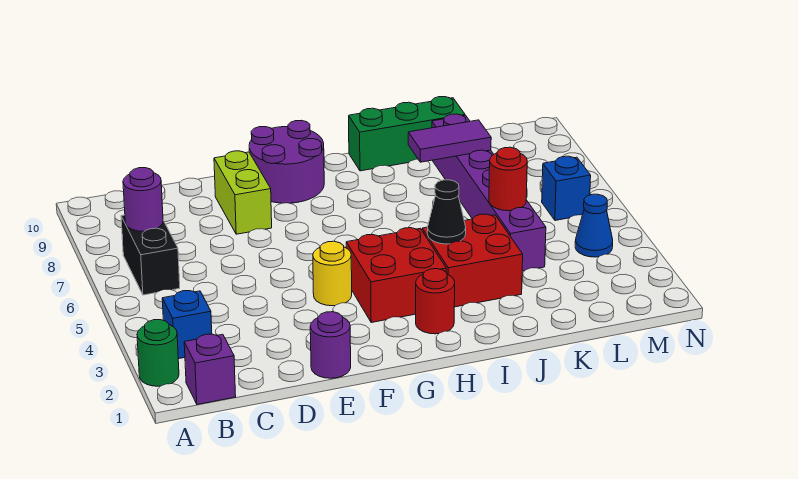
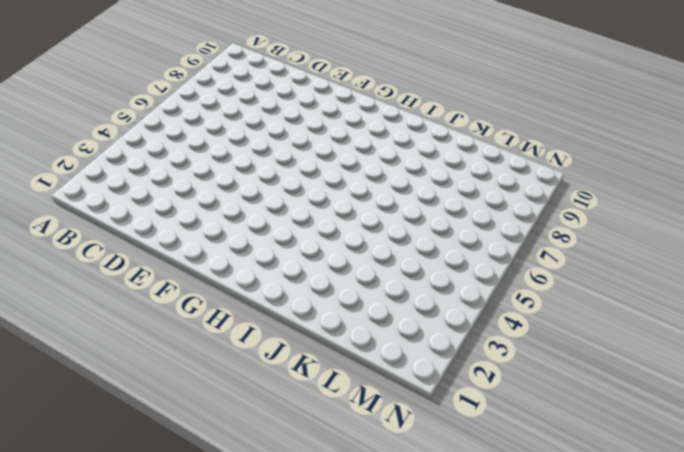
none -> green 1x1 round brick [137,320,179,386]
none -> purple 1x1 brick [184,334,236,404]
none -> blue 1x1 brick [162,291,212,359]

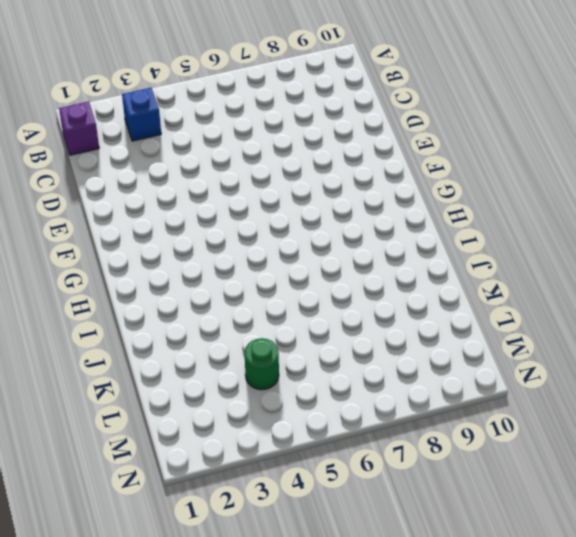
green 1x1 round brick [245,338,279,390] -> green 1x1 round brick moved to [137,320,179,386]
none -> black 1x2 brick [121,215,180,295]
none -> purple 1x1 round brick [310,312,351,378]
none -> lime 1x2 brick [214,151,272,234]

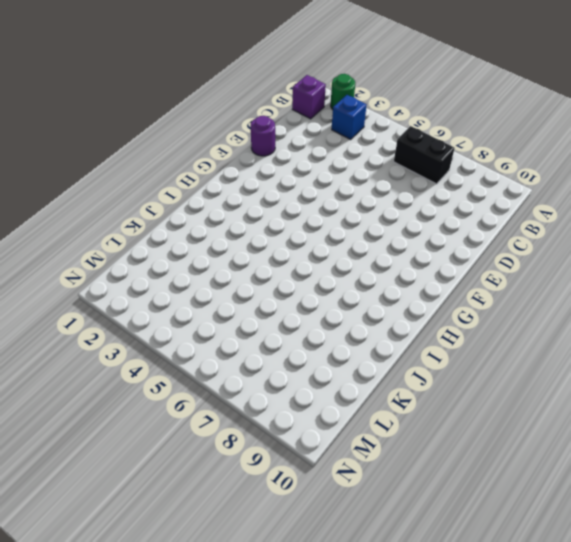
none -> lime 1x2 brick [214,151,272,234]
none -> yellow 1x1 round brick [313,241,352,306]
none -> purple 2x2 round brick [249,120,324,203]

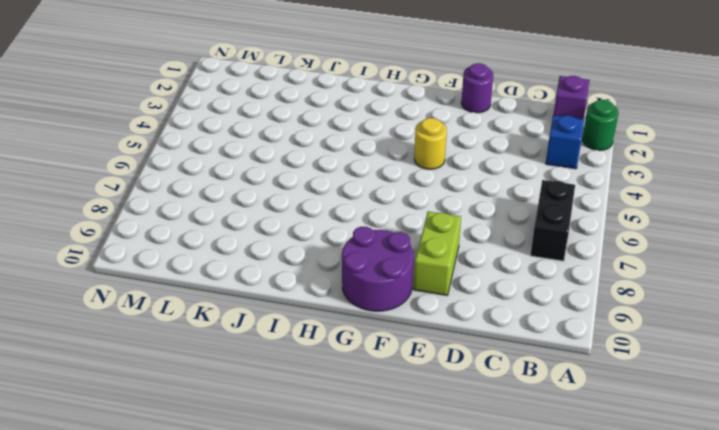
none -> red 2x2 brick [346,228,446,322]
none -> red 1x1 round brick [416,269,455,334]
none -> red 2x2 brick [422,214,523,307]

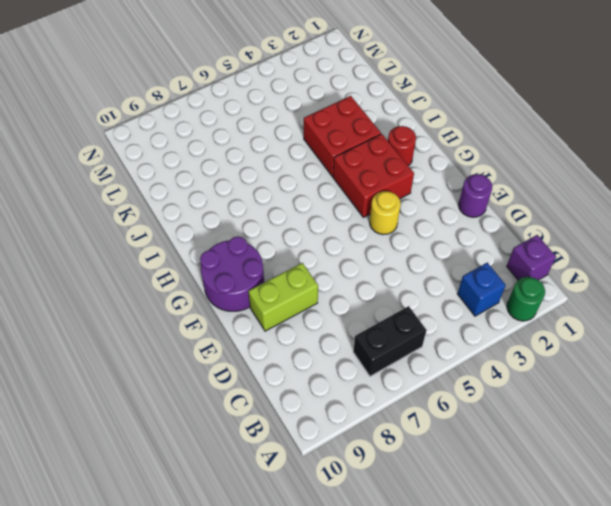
none -> green 1x3 brick [349,97,465,171]
none -> purple 1x6 brick [432,114,546,271]
none -> blue 1x1 cone [575,194,613,257]

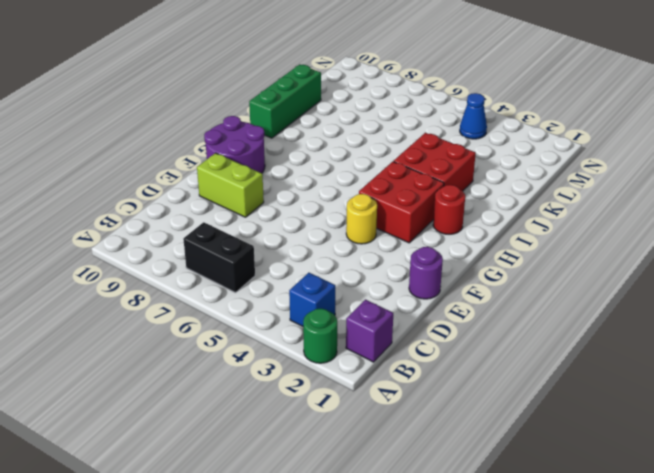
none -> purple 1x6 brick [432,114,546,271]
none -> blue 1x1 brick [542,156,591,220]
none -> purple 1x1 round brick [123,168,163,231]

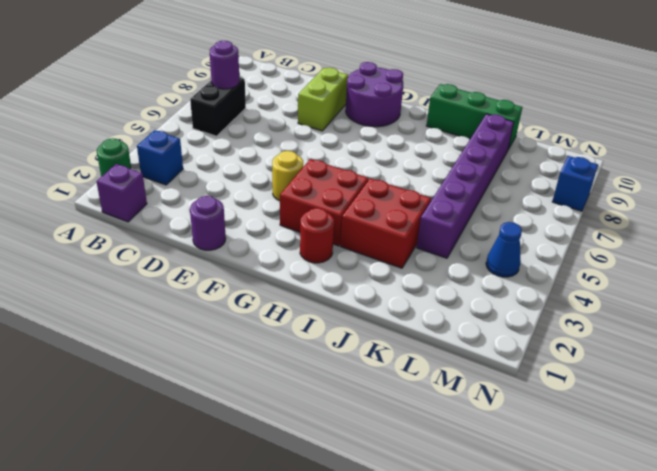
blue 1x1 brick [552,156,598,211] -> blue 1x1 brick moved to [542,156,591,220]
none -> black 1x1 cone [427,180,466,244]
none -> purple 1x2 tile [408,120,491,162]
none -> red 1x1 round brick [489,147,527,211]

